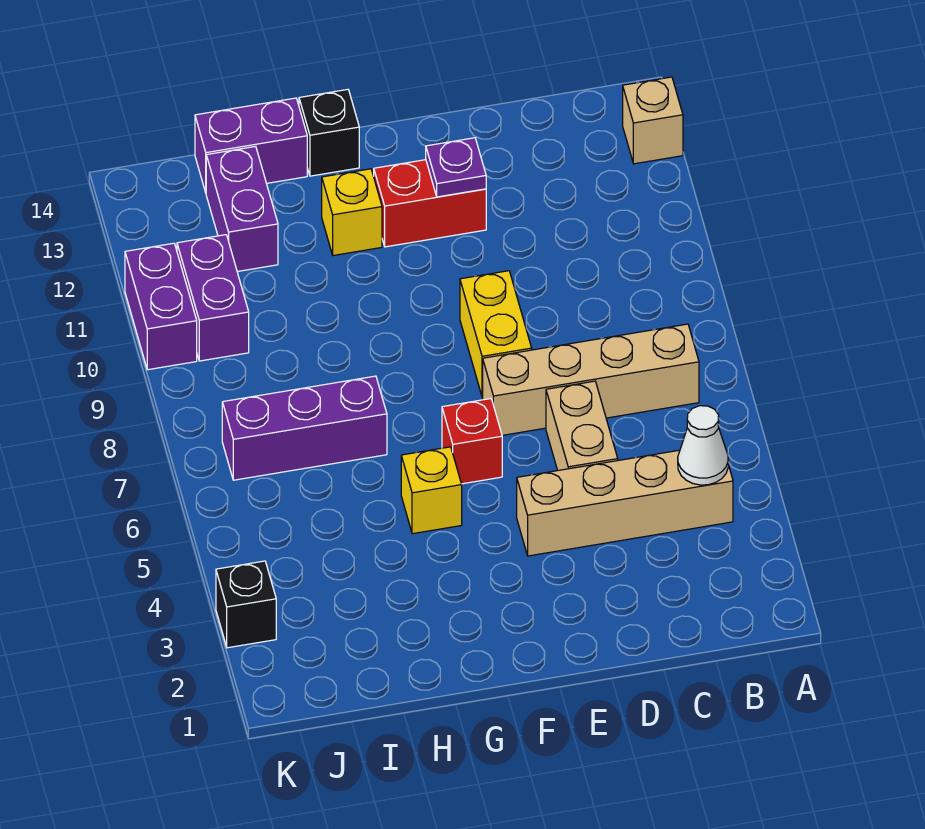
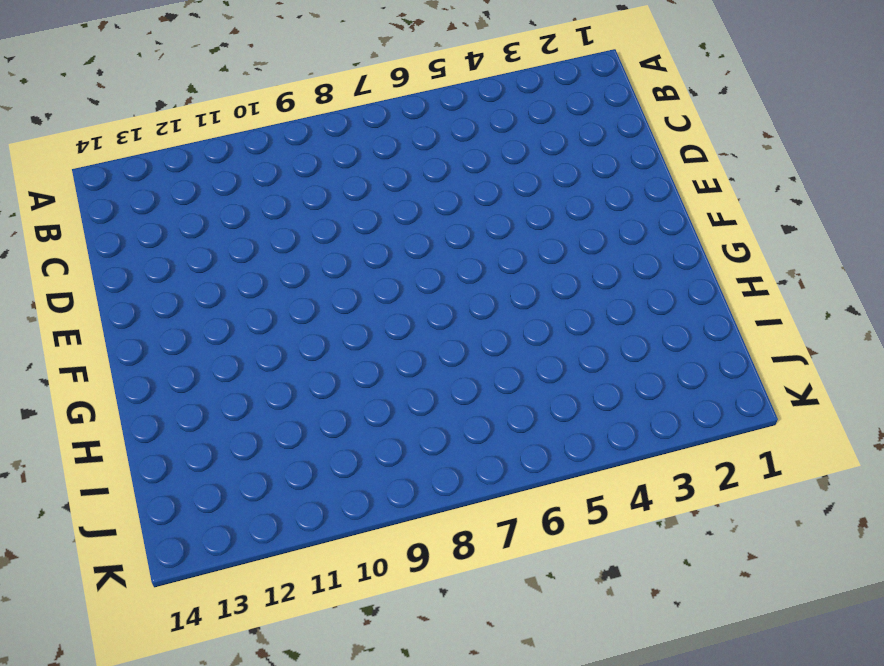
none -> tan 1x1 brick [623,77,683,164]
none -> tan 1x4 brick [517,450,733,556]
none -> tan 1x4 brick [483,324,699,435]

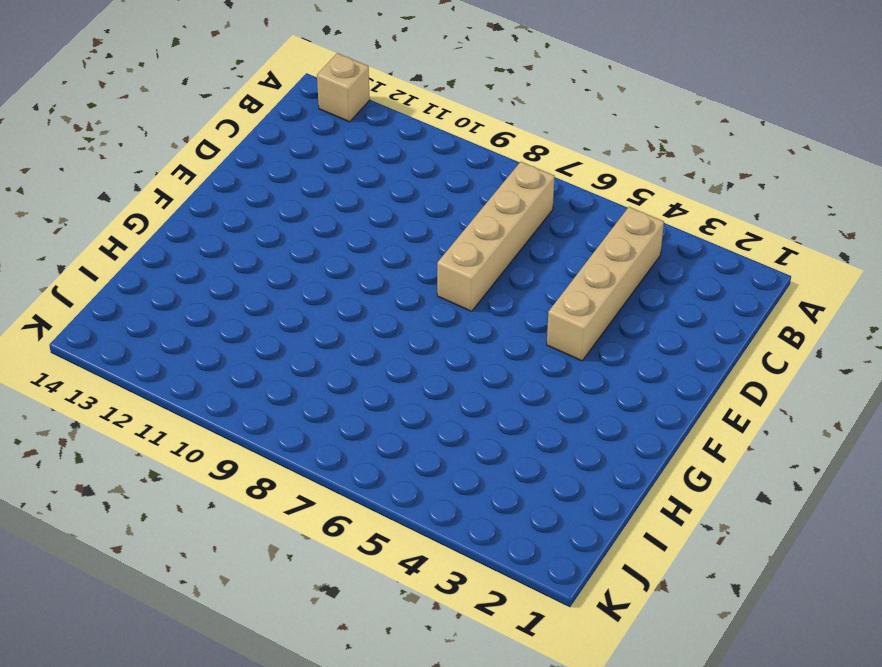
none -> tan 1x2 brick [546,381,618,470]
none -> yellow 1x2 brick [460,271,532,397]
none -> red 1x2 brick [374,160,486,247]

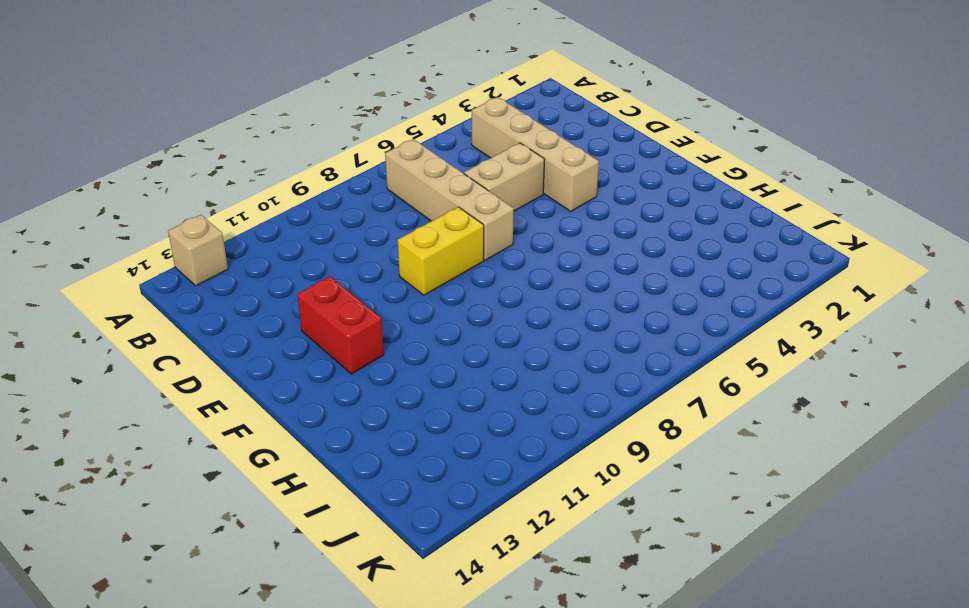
none -> red 1x1 brick [442,399,502,484]
none -> yellow 1x1 brick [401,447,462,534]
none -> yellow 1x1 brick [322,169,382,256]

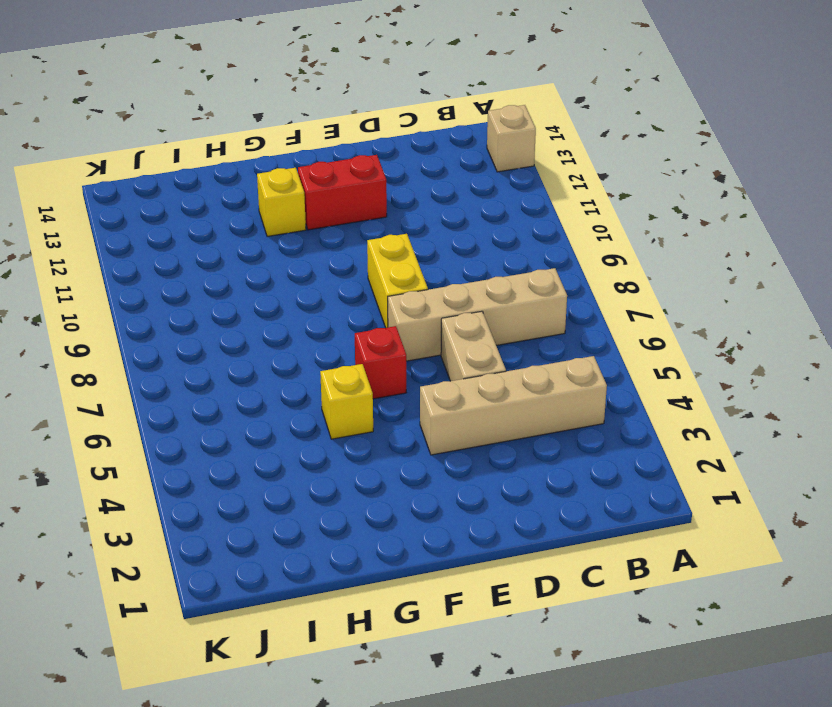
none -> black 1x1 brick [299,89,359,176]
none -> purple 1x3 brick [222,376,387,480]
none -> purple 1x2 brick [195,98,307,192]

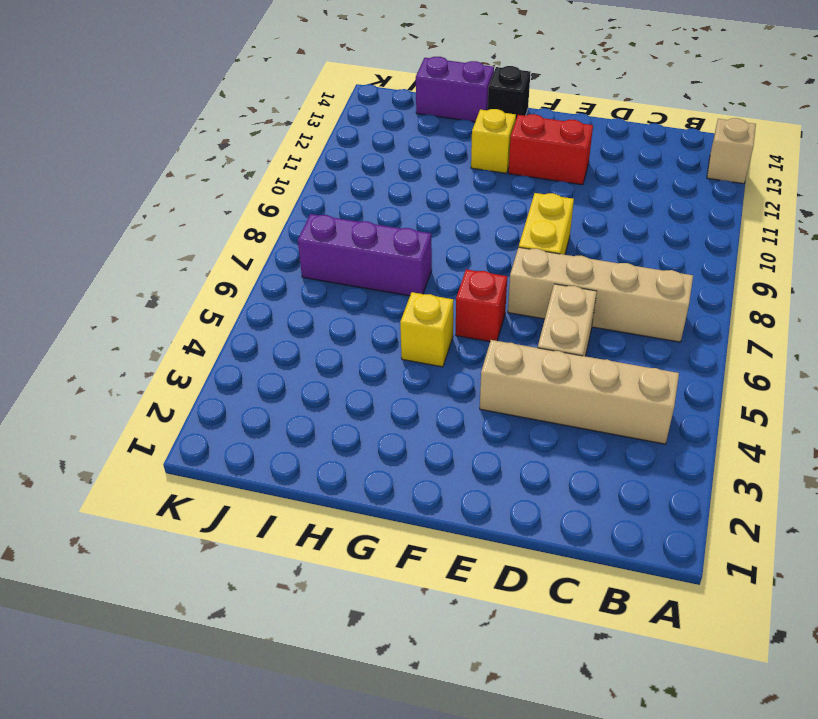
none -> purple 1x2 brick [206,146,278,272]
none -> purple 1x2 brick [177,235,249,361]
none -> black 1x1 brick [216,561,276,648]

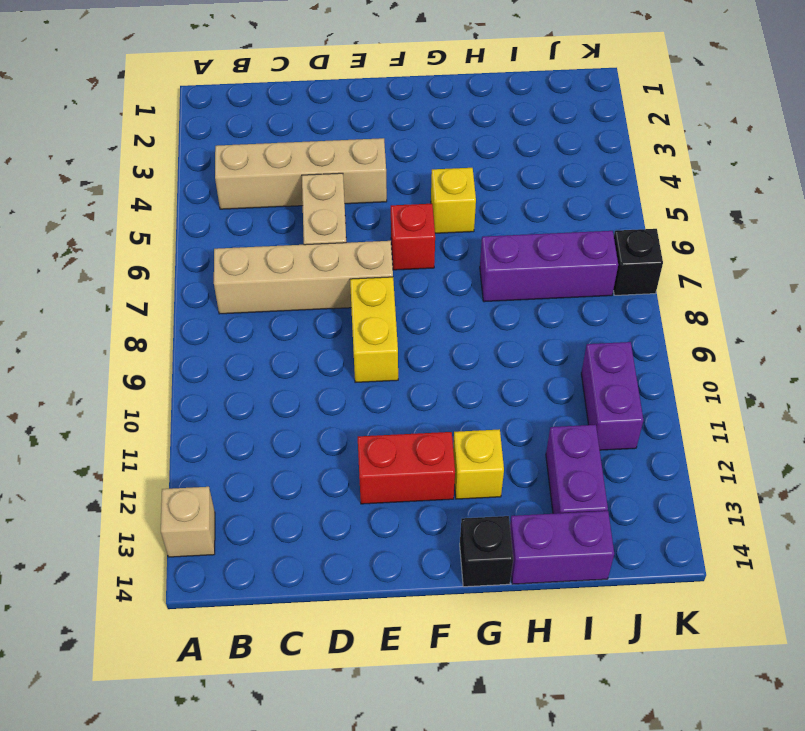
black 1x1 brick [613,229,663,295] -> black 1x1 brick moved to [216,561,276,648]
none -> purple 1x2 brick [125,243,197,370]
none -> white 1x1 cone [678,406,728,485]
none -> purple 1x1 plate [426,138,486,197]

